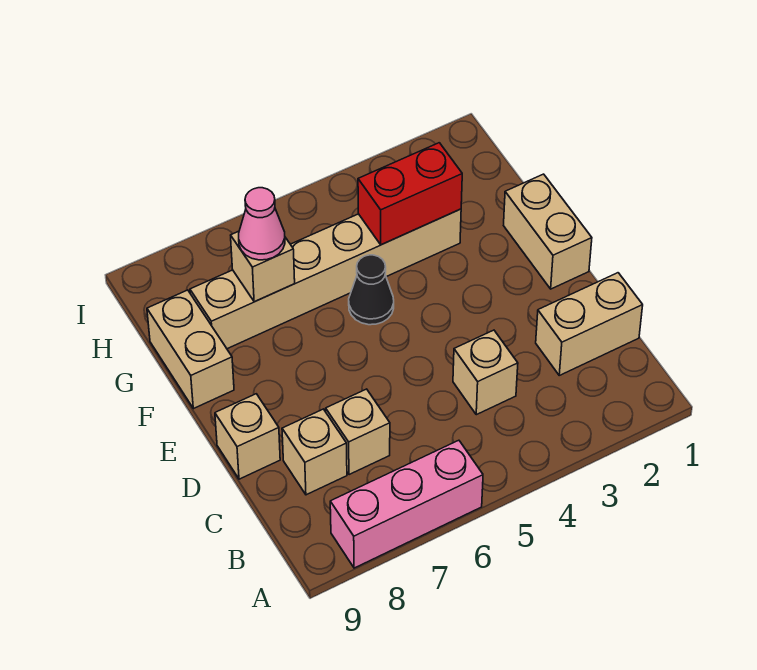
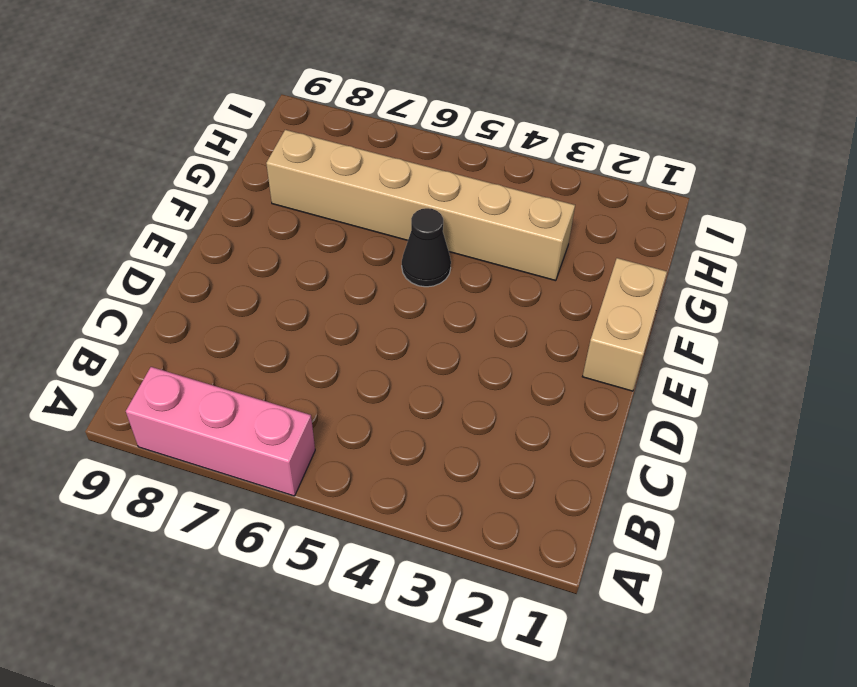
none -> tan 1x2 brick [536,273,643,375]
none -> tan 1x1 brick [453,330,518,415]
none -> tan 1x1 brick [326,389,390,475]

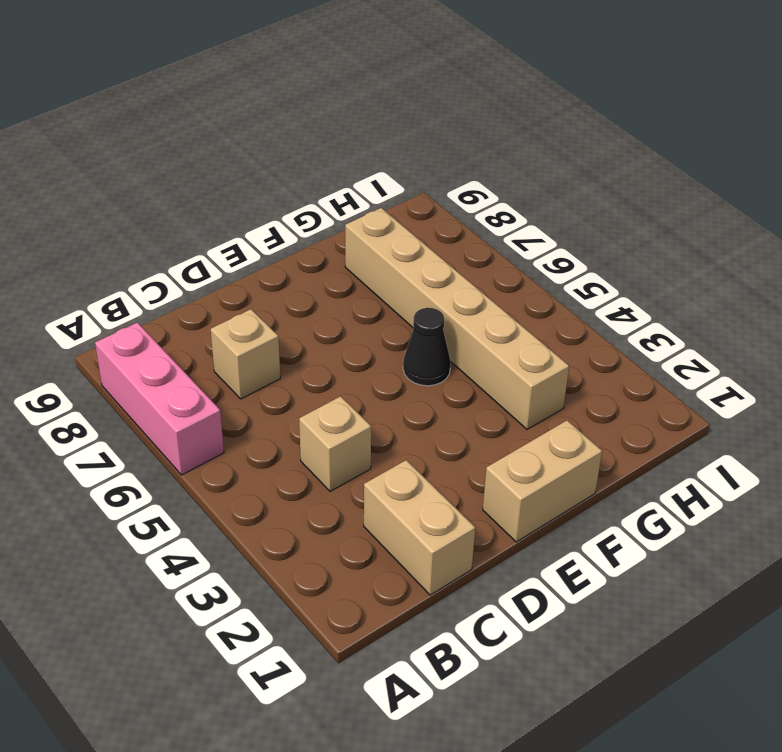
none -> tan 1x1 brick [282,409,347,495]
none -> tan 1x1 brick [215,394,280,479]
none -> tan 1x2 brick [147,290,234,409]

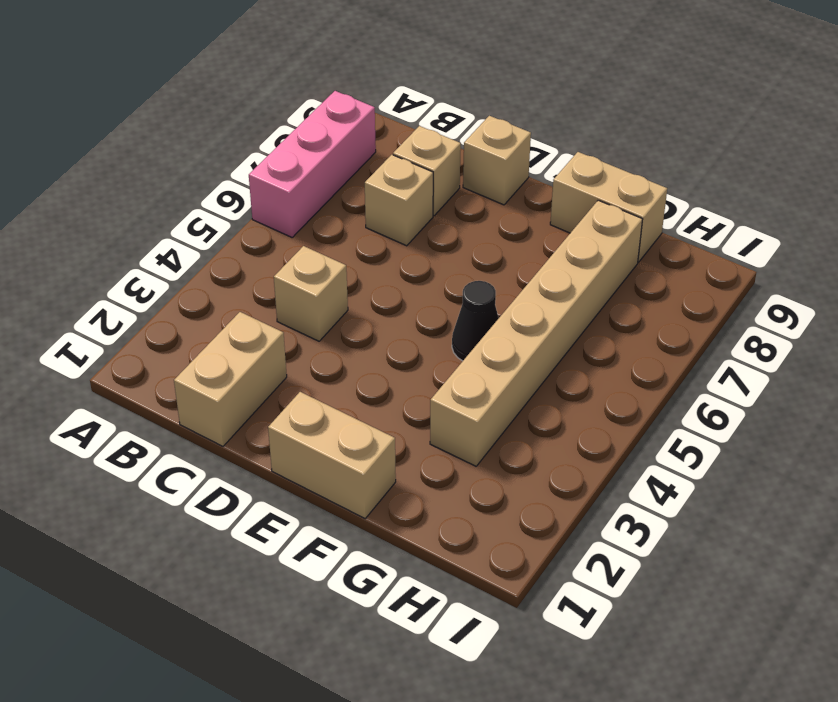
none -> red 1x2 brick [358,143,462,245]
none -> tan 1x1 brick [231,231,295,302]
none -> pink 1x1 cone [239,188,285,260]

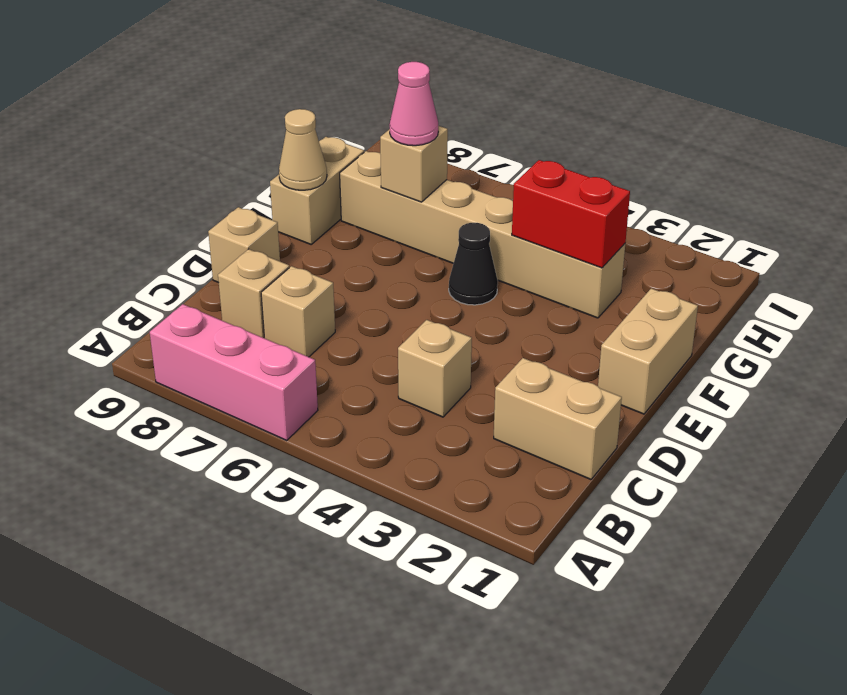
tan 1x1 cone [279,109,327,190] -> none

